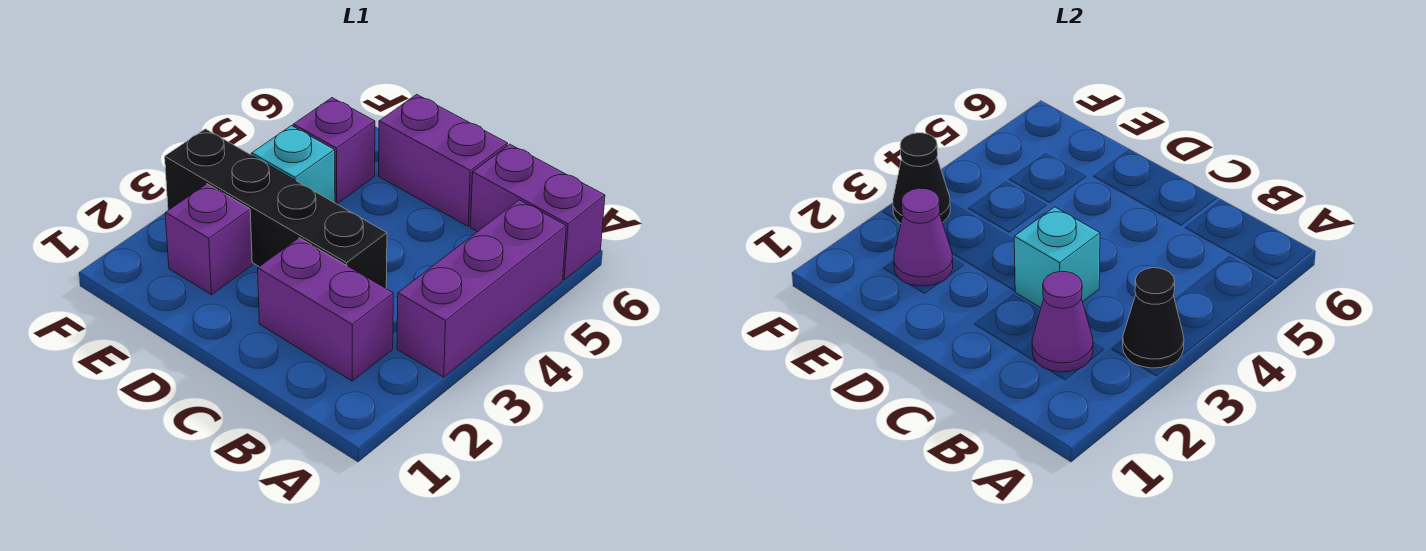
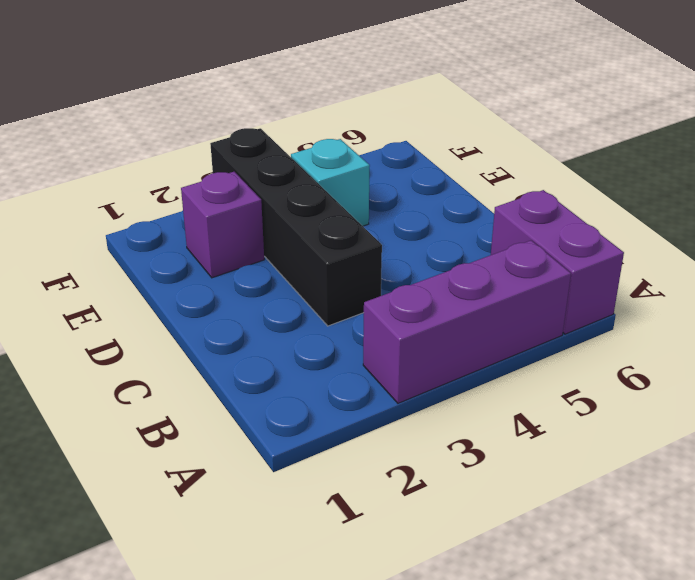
none -> purple 1x2 brick [258,238,393,381]
none -> purple 1x2 brick [379,94,508,226]
none -> purple 1x1 brick [293,98,375,204]

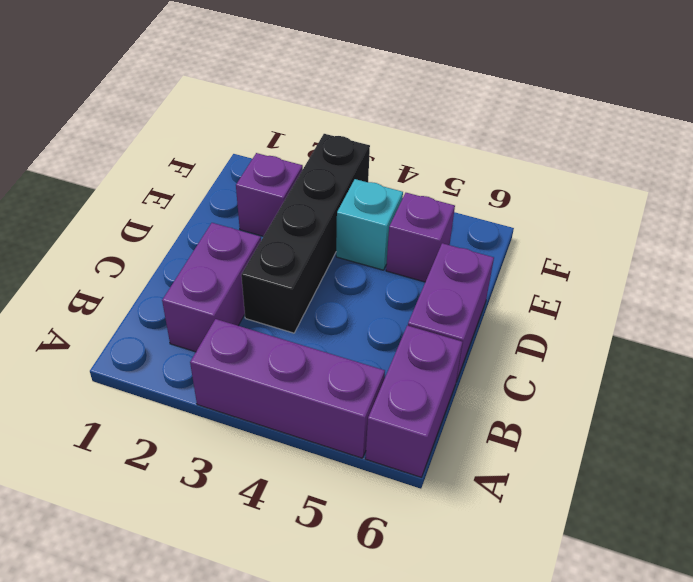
none -> black 1x1 cone [1123,268,1184,368]
none -> purple 1x1 cone [1032,272,1093,372]
none -> cyan 1x1 brick [1014,207,1100,308]

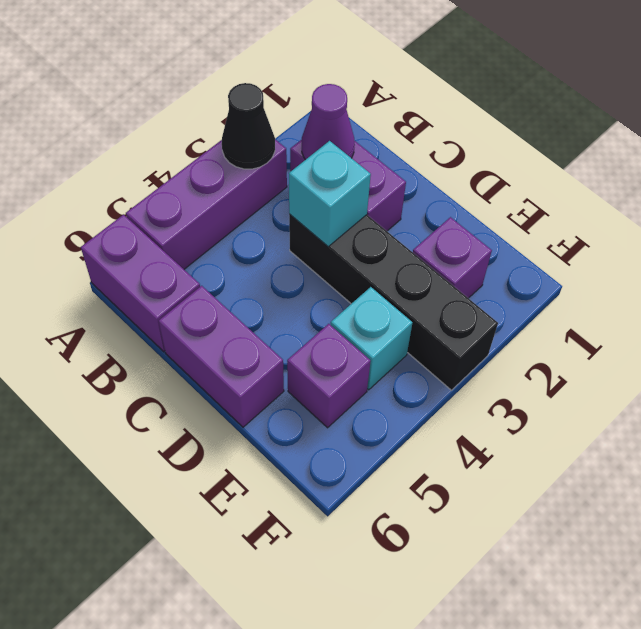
none -> purple 1x1 cone [894,188,953,286]
none -> black 1x1 cone [893,133,950,223]

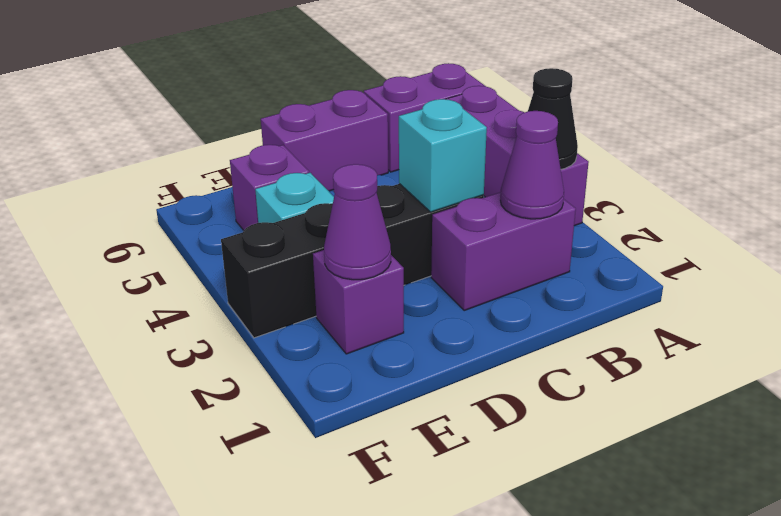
none -> black 1x1 cone [893,133,950,223]

